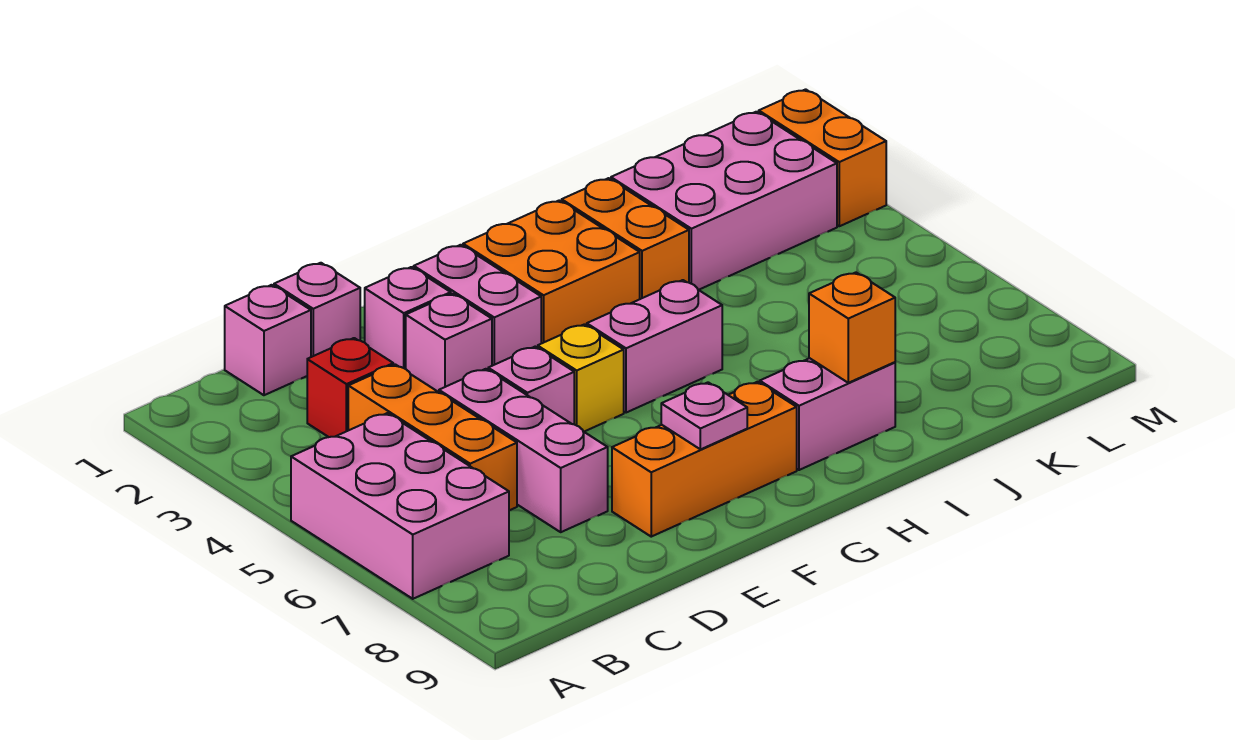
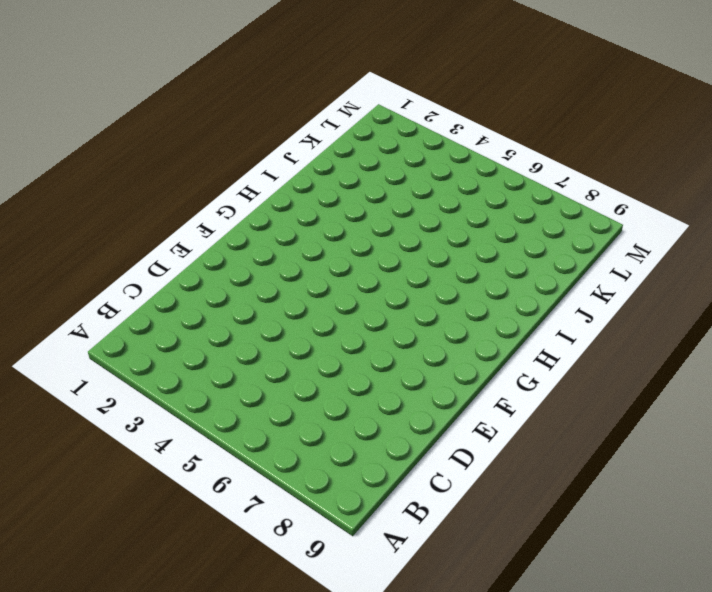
none -> pink 2x3 brick [291,413,509,599]
none -> pink 1x1 brick [225,285,311,395]
none -> red 1x1 brick [307,338,393,437]

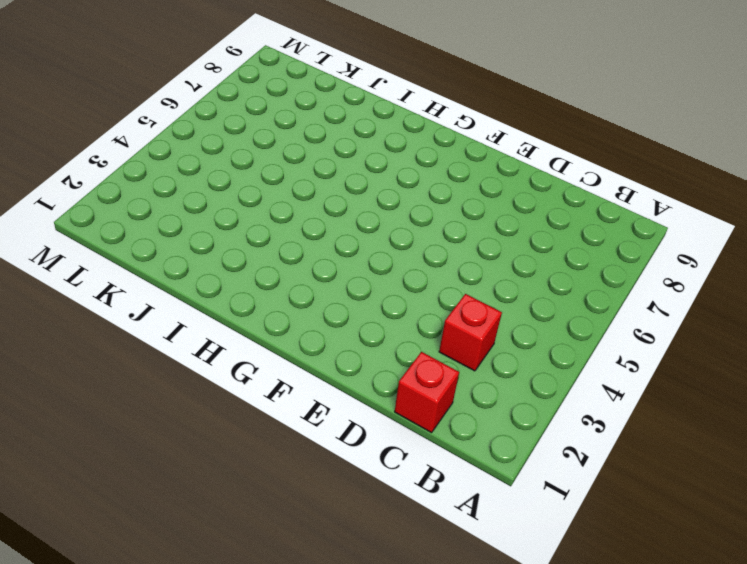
red 1x1 brick [395,352,459,433] -> pink 1x1 brick [225,285,311,395]
none -> pink 2x3 brick [291,413,509,599]
none -> orange 1x3 brick [348,364,517,510]
none -> pink 1x1 brick [274,263,360,357]

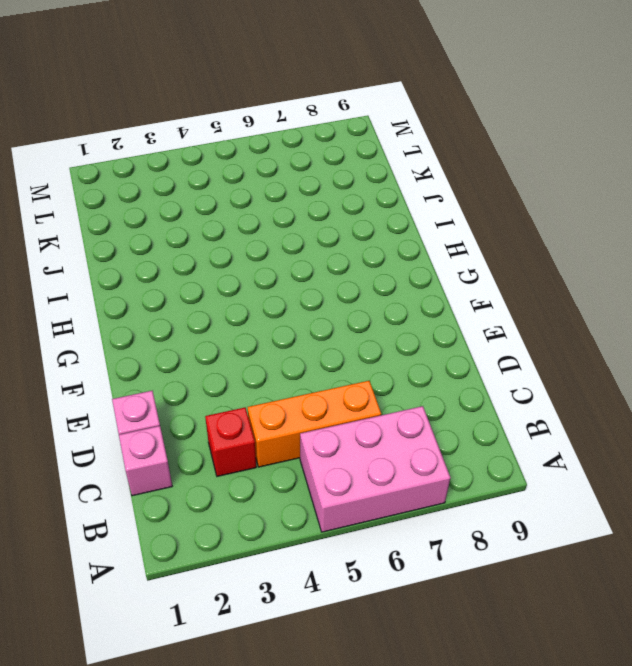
none -> pink 1x3 brick [439,369,608,532]
none -> pink 1x1 brick [364,267,451,369]
none -> pink 1x1 brick [406,294,492,392]

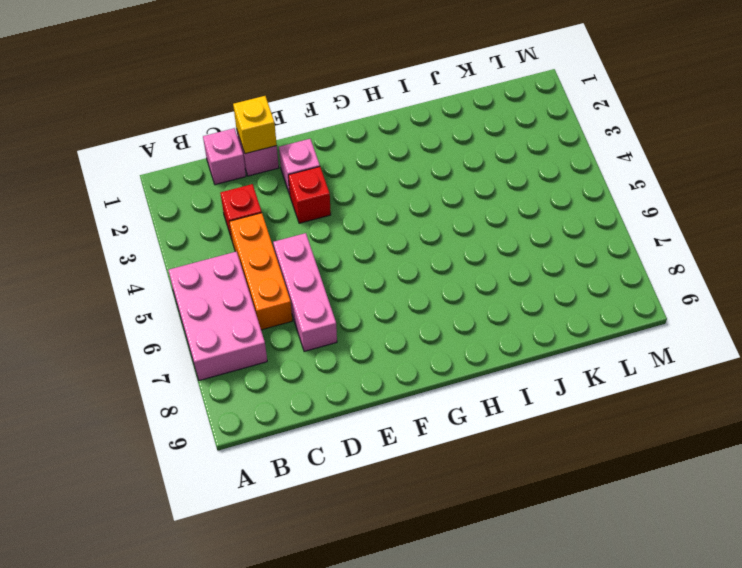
yellow 1x1 brick [233,96,277,154] -> yellow 1x1 brick moved to [538,324,624,432]
red 1x1 brick [288,167,331,223] -> pink 1x1 brick [406,294,492,392]
none -> pink 1x1 brick [488,347,574,424]
none -> orange 1x3 brick [612,382,797,537]
none -> pink 1x2 brick [414,245,541,366]

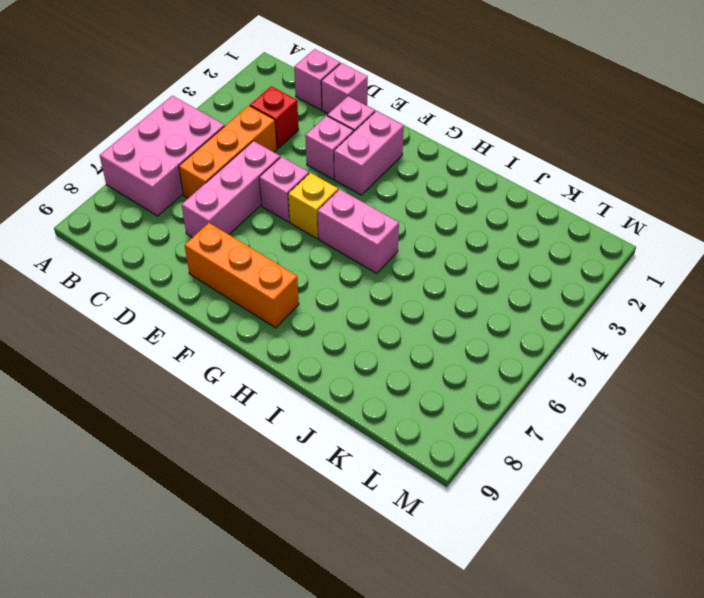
none -> orange 2x2 brick [463,200,640,343]
none -> pink 1x2 brick [760,358,895,470]
none -> orange 1x2 brick [562,178,689,299]

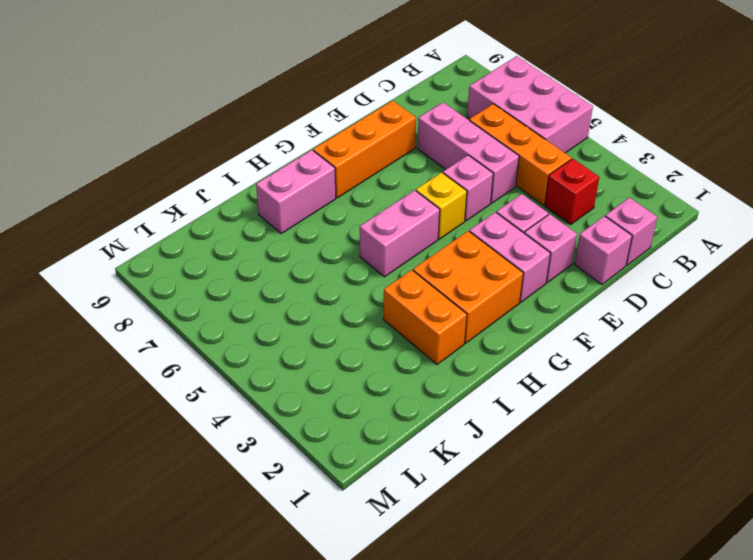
none -> pink 2x3 brick [611,112,837,290]
none -> orange 1x2 brick [759,89,886,226]
none -> pink 1x1 plate [661,382,747,449]

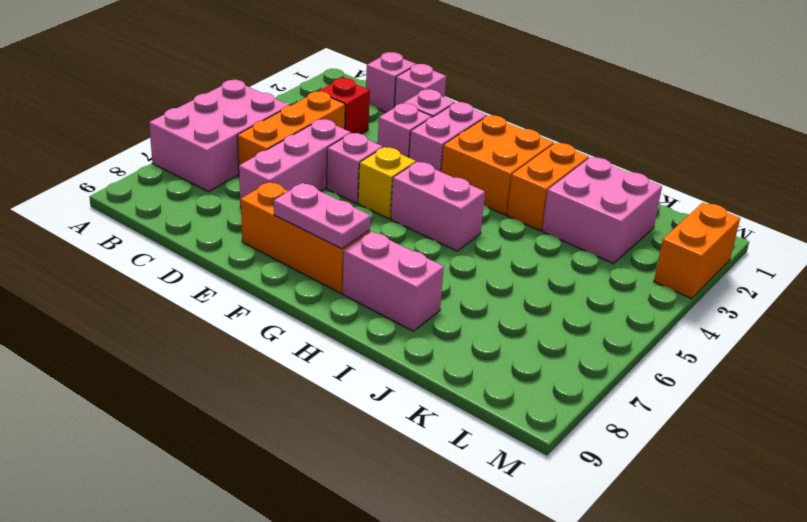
pink 1x2 plate [274,183,370,249] -> pink 1x1 plate [661,382,747,449]
pink 2x2 brick [542,157,662,264] -> pink 2x3 brick [611,112,837,290]
none -> orange 1x1 brick [809,273,895,383]

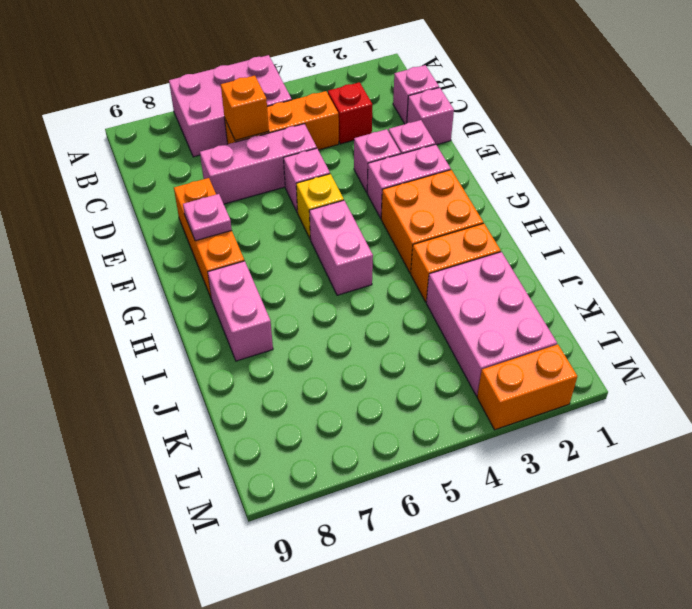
orange 1x1 brick [221,76,269,141] -> orange 1x1 brick moved to [809,273,895,383]

